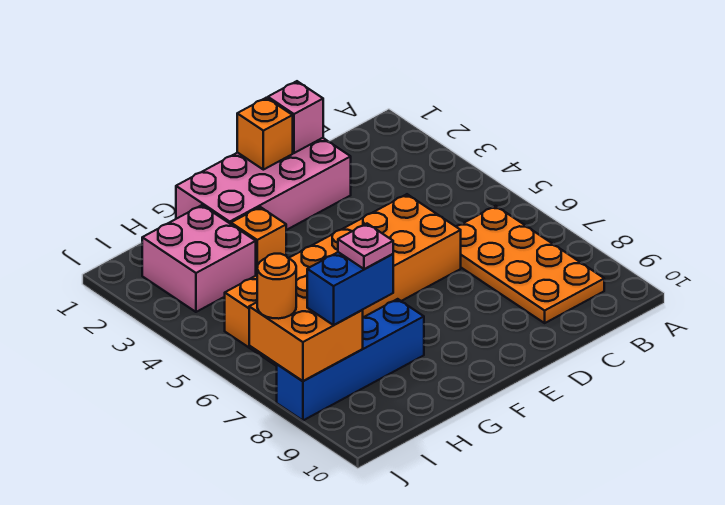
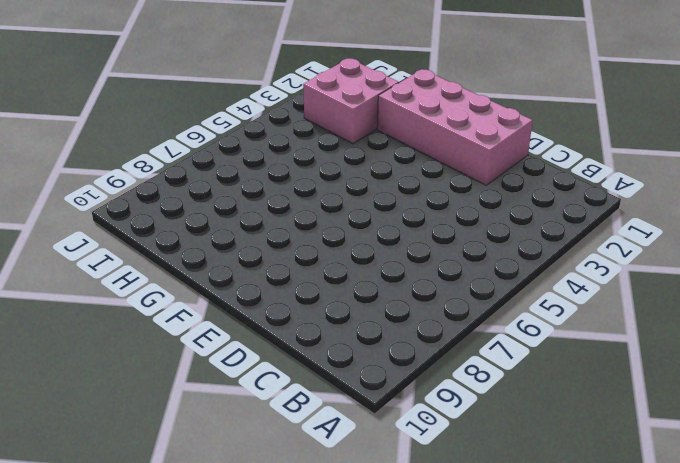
none -> orange 2x4 plate [456,206,604,323]
none -> orange 2x6 brick [225,194,461,366]
none -> orange 1x1 brick [231,207,286,275]

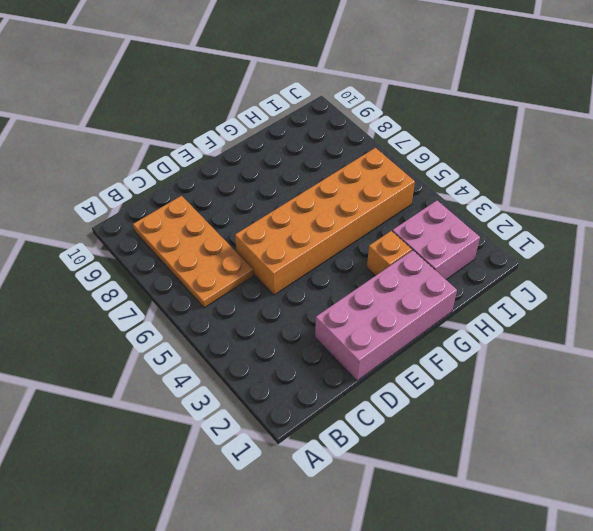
none -> blue 1x4 brick [277,299,424,420]
none -> pink 1x1 brick [268,81,323,153]
none -> orange 1x1 brick [237,98,293,170]

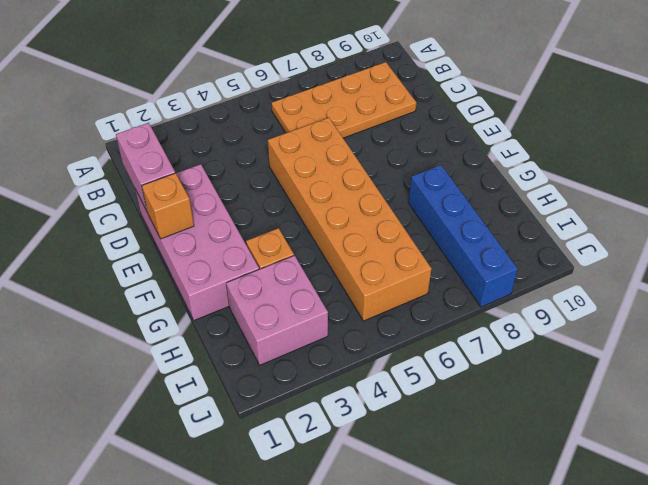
pink 1x2 brick [116,123,175,211] -> pink 1x1 brick [268,81,323,153]
none -> orange 2x2 brick [249,275,363,381]
none -> blue 1x2 brick [307,252,393,325]
none -> orange 1x1 round brick [257,254,296,319]

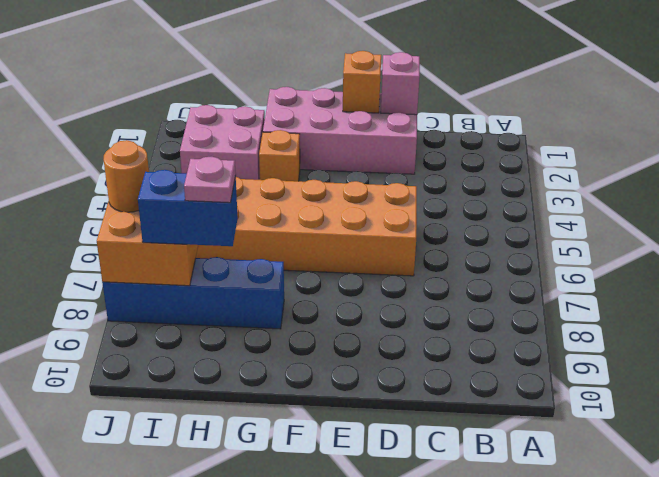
none -> orange 2x4 plate [456,206,604,323]

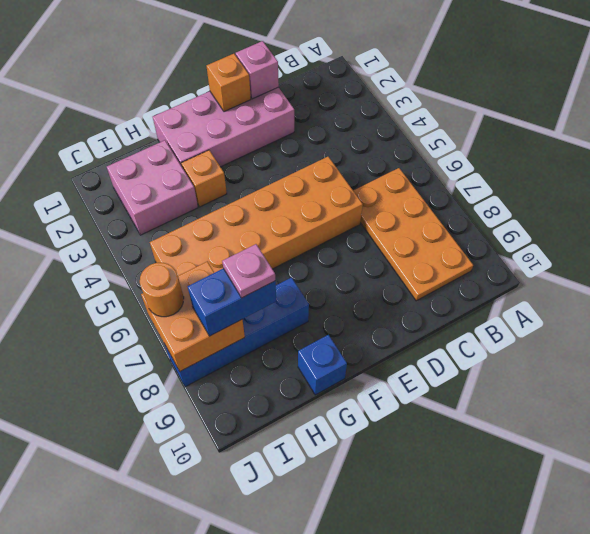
blue 1x1 brick [298,335,347,395] -> none

